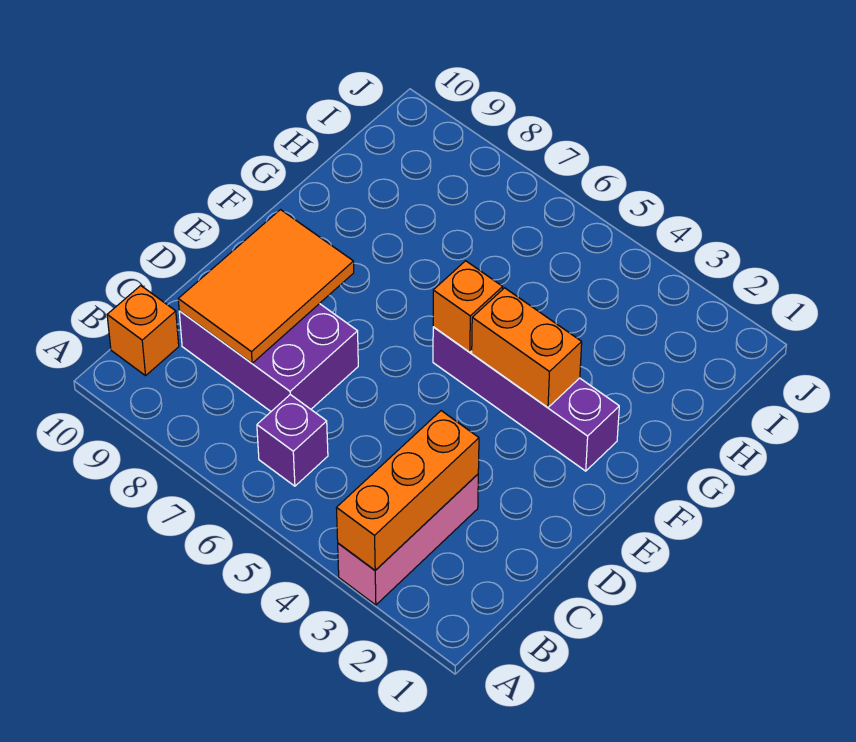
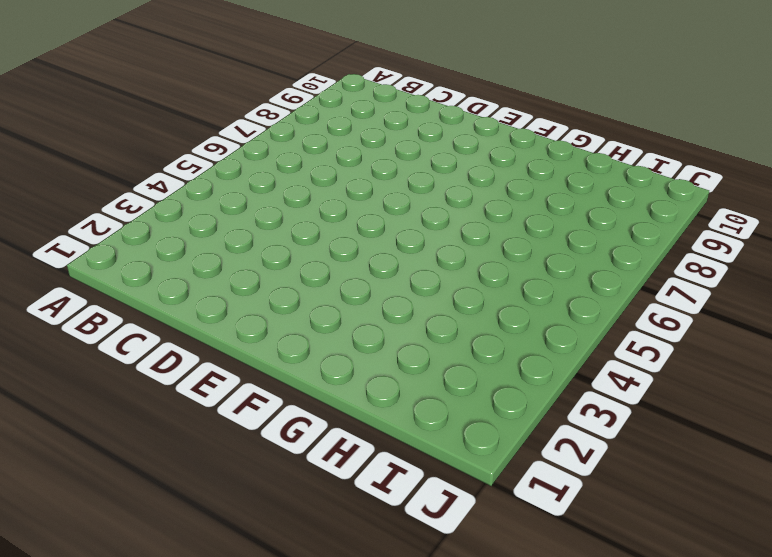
none -> pink 1x3 brick [338,474,478,605]
none -> purple 1x1 brick [257,395,328,486]

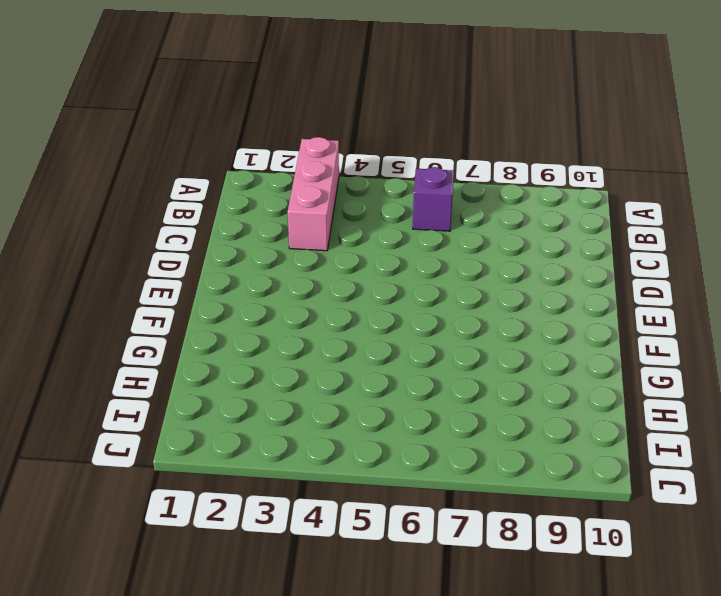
none -> orange 1x1 brick [107,286,179,376]
none -> purple 2x3 brick [179,304,358,411]

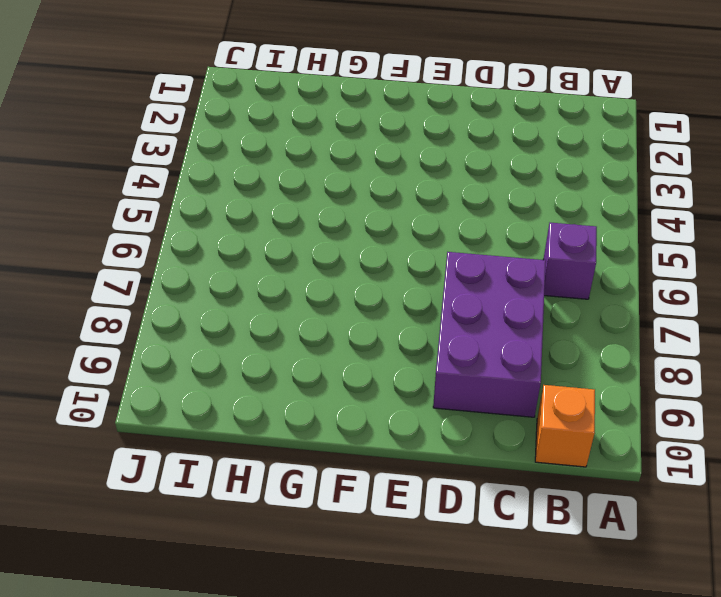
none -> pink 1x3 brick [338,474,478,605]
none -> purple 1x4 brick [433,327,619,471]

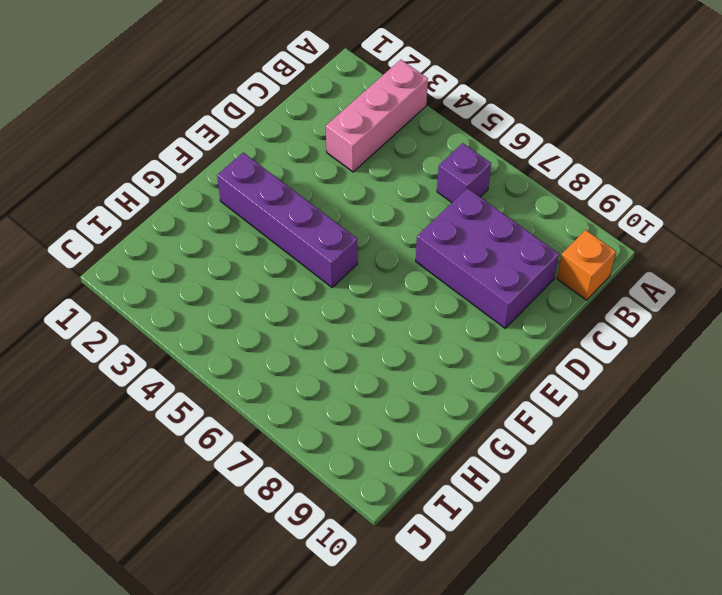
none -> orange 1x3 brick [337,411,479,570]
none -> orange 2x3 tile [178,210,354,363]

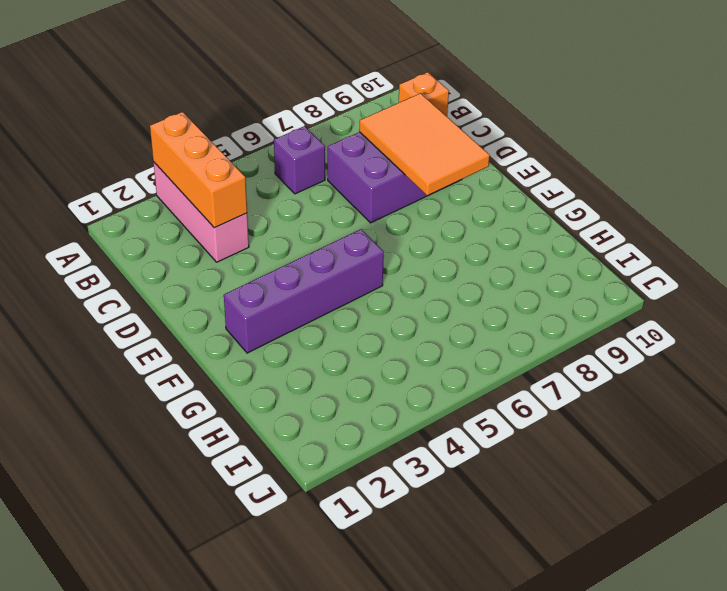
none -> orange 1x2 brick [472,288,582,408]
none -> orange 1x1 brick [433,261,503,352]

